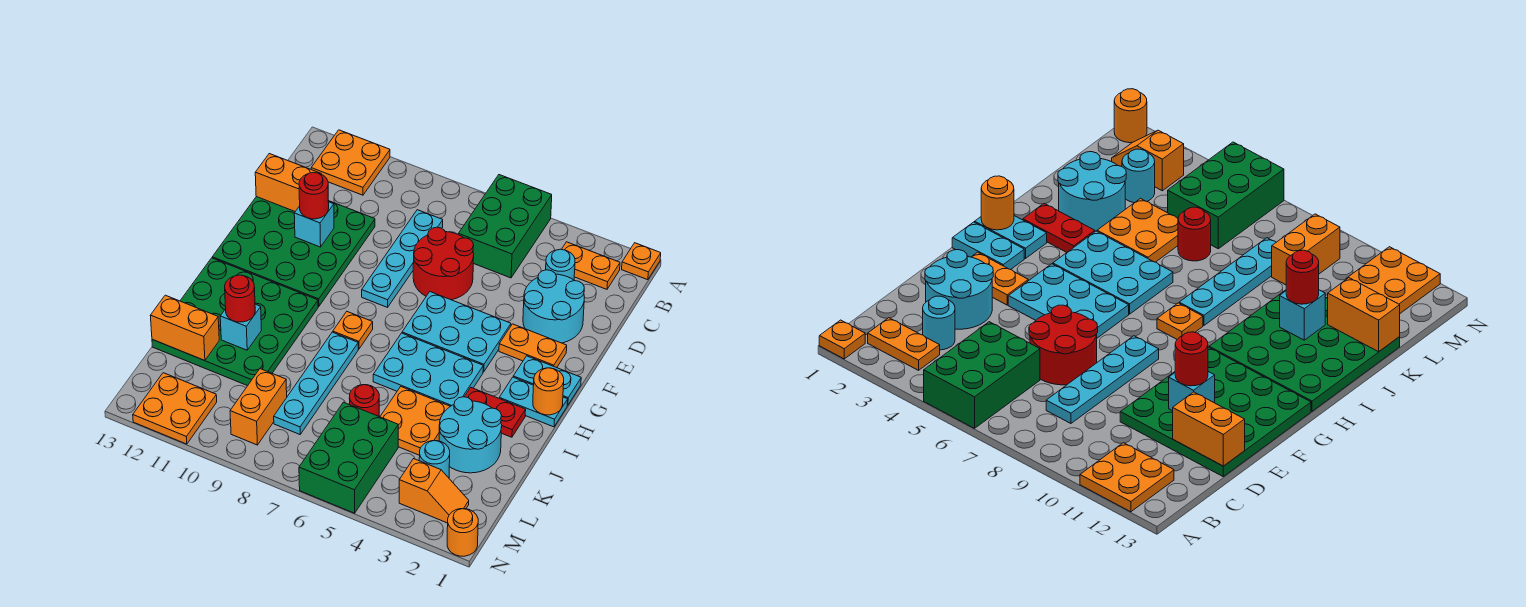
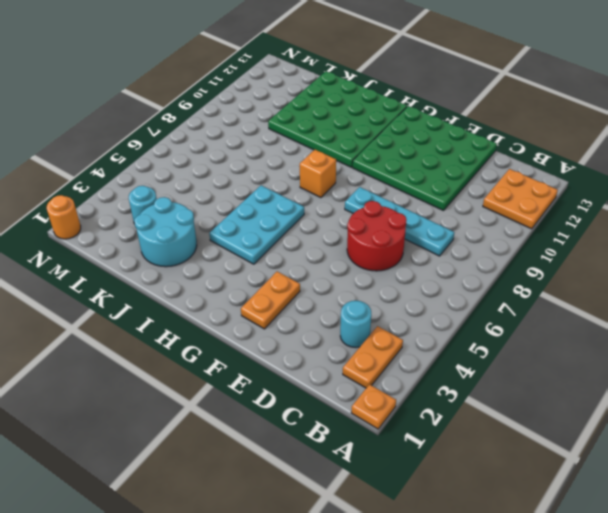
orange 1x1 brick [300,150,336,198] -> orange 1x1 plate [333,312,373,349]
none -> green 2x3 brick [458,175,552,278]
none -> cyan 2x2 round brick [523,270,585,343]
none -> cyan 2x3 plate [402,292,511,372]
none -> cyan 1x2 plate [513,356,581,405]

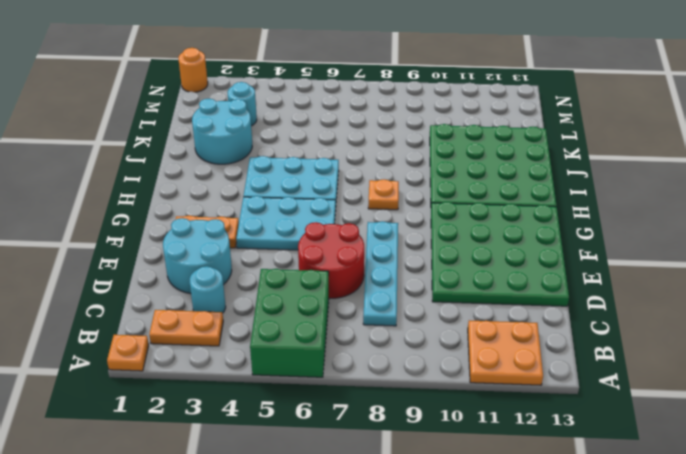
none -> cyan 1x2 plate [513,356,581,405]
none -> cyan 1x2 plate [499,377,568,427]
none -> red 1x2 plate [465,388,526,437]
none -> cyan 1x4 plate [274,332,358,434]

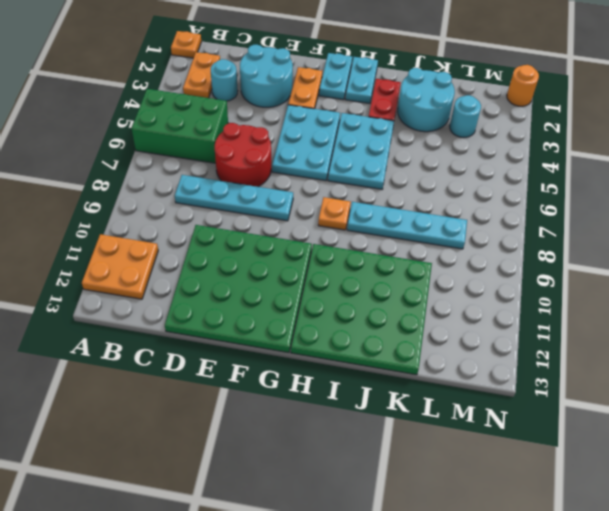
none -> orange 2x2 plate [380,387,450,455]
none -> red 1x1 round brick [349,385,379,416]
none -> green 2x3 brick [299,402,398,513]
none -> orange 1x2 brick [230,369,287,445]

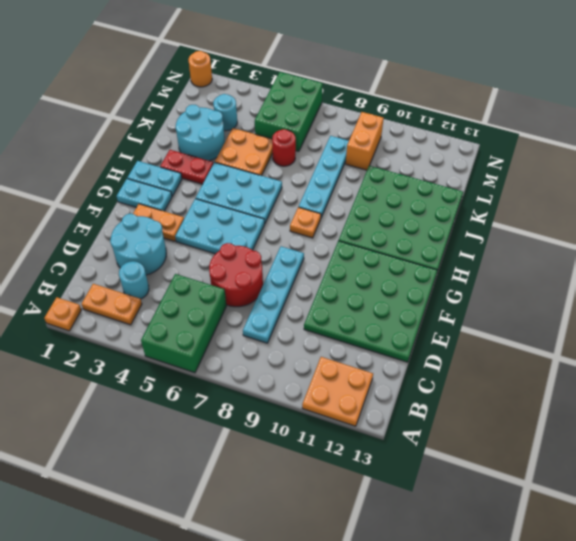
none -> orange 1x2 slope [399,459,469,523]
none -> orange 2x2 plate [133,373,217,444]
none -> orange 1x2 brick [255,154,321,212]
none -> cyan 1x1 brick [294,202,334,247]

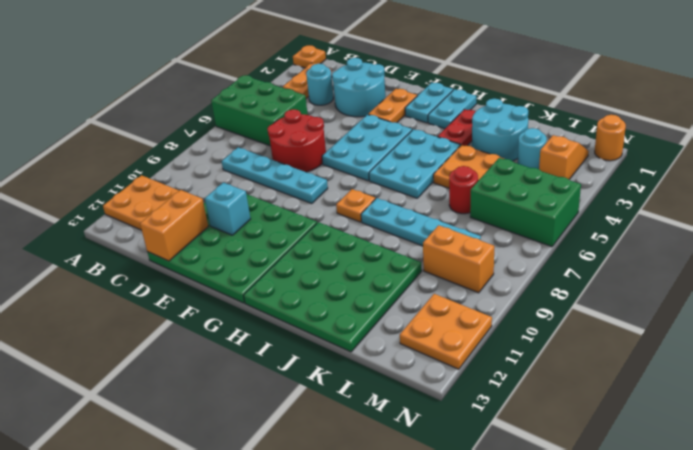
none -> orange 1x1 round brick [533,368,564,415]
none -> cyan 1x1 brick [220,304,262,350]
none -> orange 1x2 brick [150,295,219,361]
none -> red 1x1 round brick [299,172,329,219]

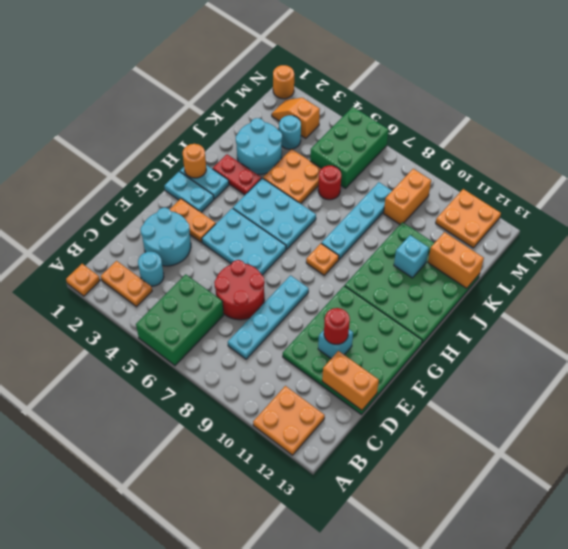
none -> red 1x1 round brick [225,275,255,322]

